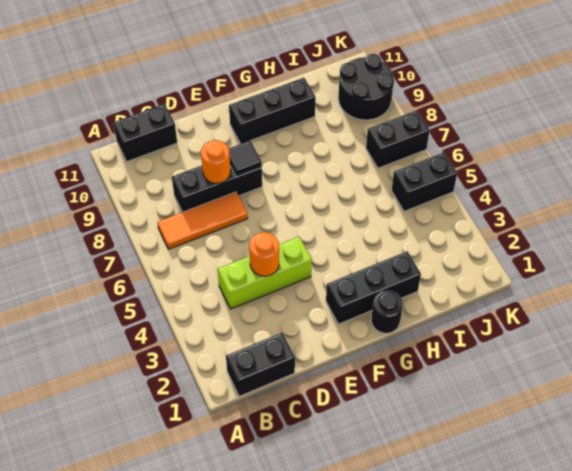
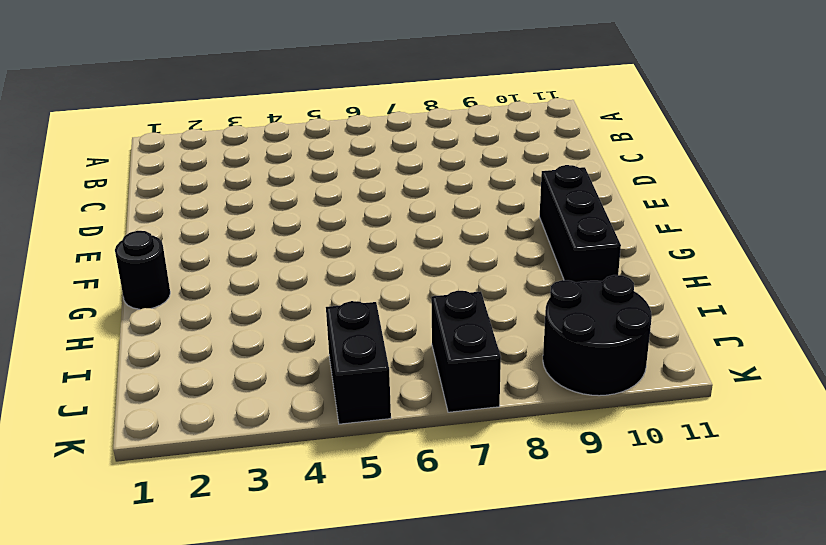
none -> black 1x2 brick [226,333,295,396]
none -> orange 1x3 tile [157,192,248,249]
none -> black 1x2 brick [113,104,177,161]

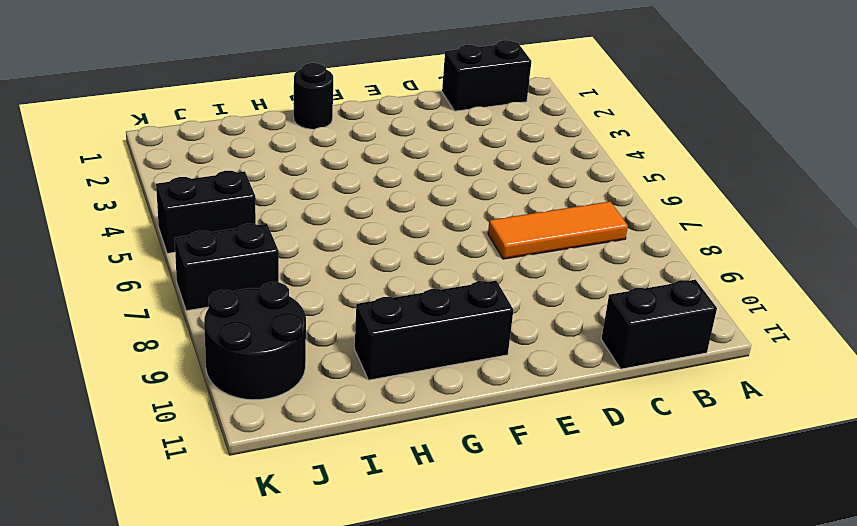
none -> lime 1x3 brick [218,237,312,309]
none -> black 1x3 brick [172,165,262,212]
none -> black 1x3 brick [326,251,421,324]

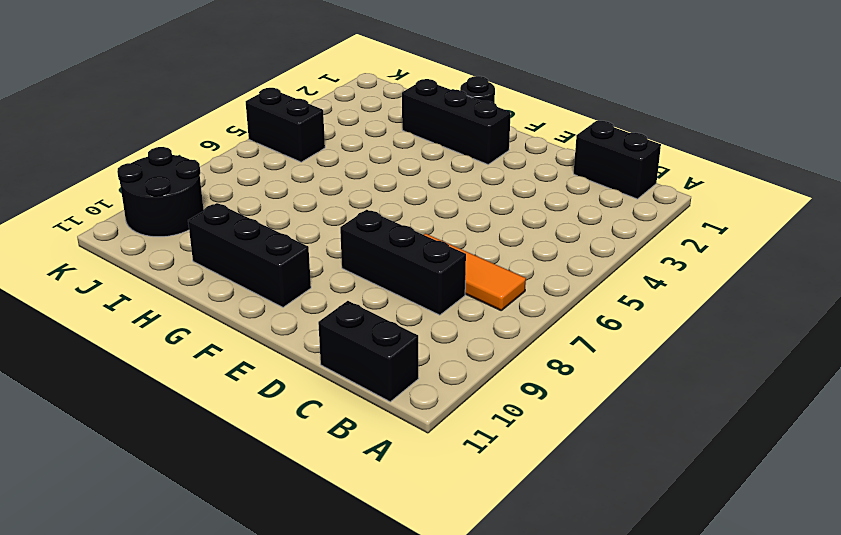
none -> lime 1x3 brick [218,237,312,309]
none -> black 1x2 brick [366,110,430,168]
none -> orange 1x1 round brick [249,232,279,276]

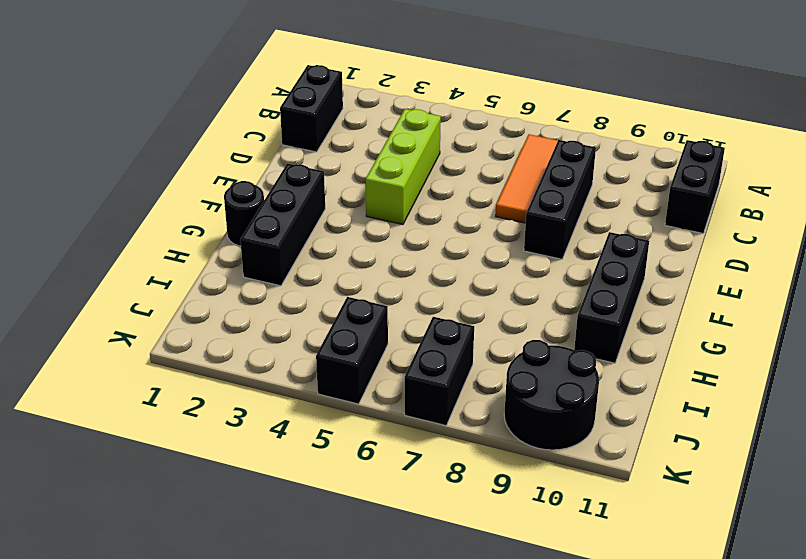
none -> orange 1x1 round brick [249,232,279,276]
none -> orange 1x1 round brick [201,140,231,183]
none -> black 1x1 tile [229,141,262,177]

